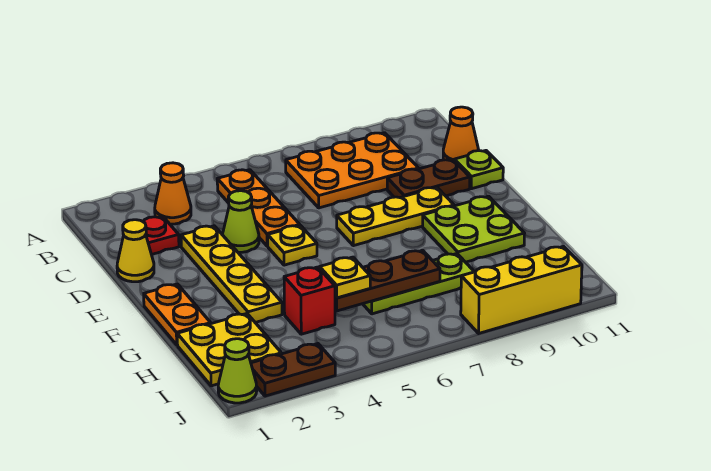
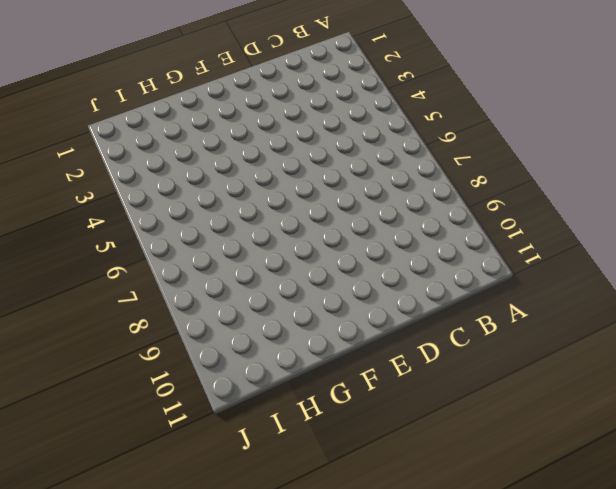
none -> orange 1x1 cone [155,163,191,224]
none -> orange 1x3 plate [217,170,300,246]
none -> orange 2x3 plate [286,133,419,208]

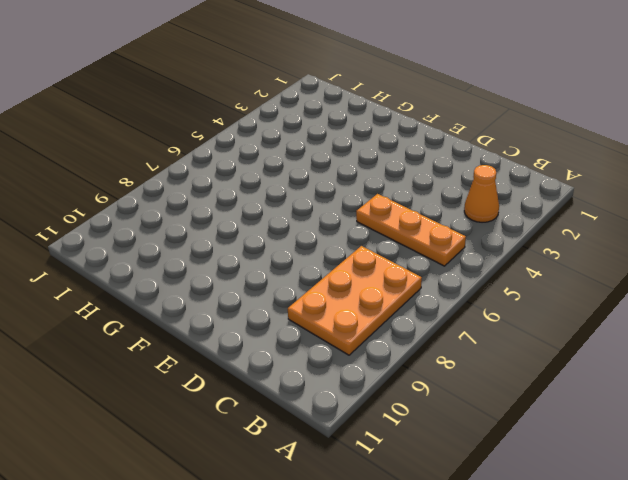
none -> red 1x1 plate [143,217,179,255]
none -> orange 1x1 cone [443,107,479,160]
none -> yellow 1x1 cone [117,220,154,282]

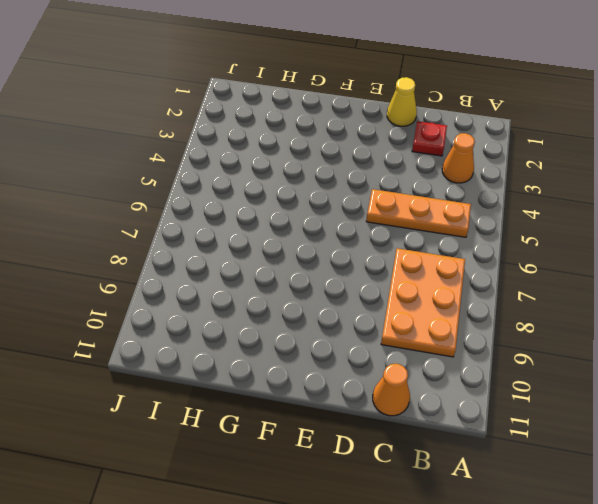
none -> yellow 1x4 plate [181,226,282,323]
none -> lime 1x1 cone [223,191,259,252]
none -> brown 1x2 plate [387,160,470,198]

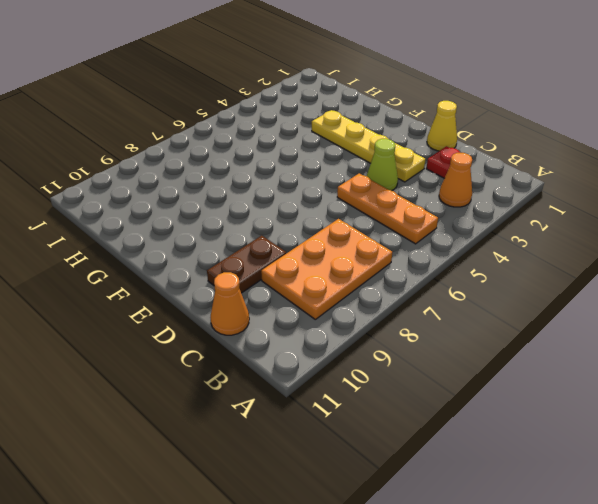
none -> lime 1x1 plate [454,151,503,189]
none -> yellow 1x1 plate [268,225,317,265]
none -> yellow 1x3 plate [337,187,454,246]

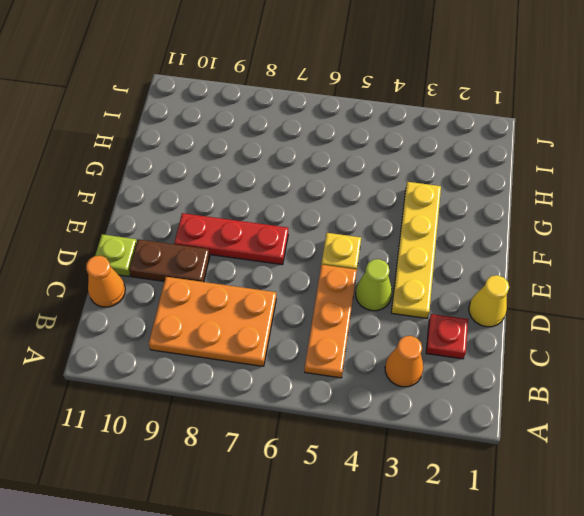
red 1x3 plate [174,213,288,265] -> yellow 1x3 plate [337,187,454,246]
none -> orange 1x2 plate [144,284,211,345]
none -> lime 2x2 plate [423,196,525,262]
none -> yellow 2x2 plate [177,314,281,386]

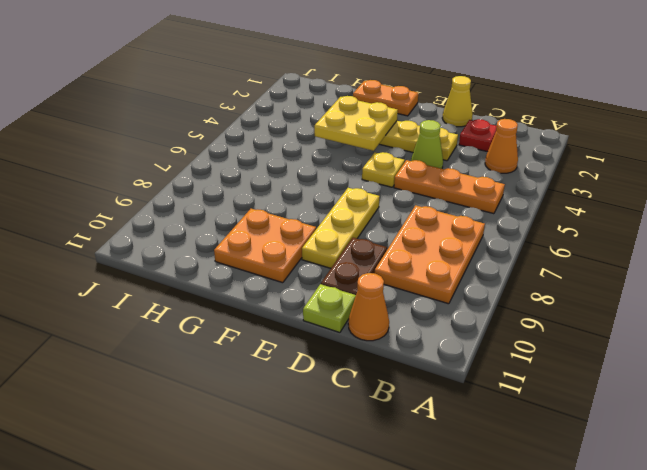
yellow 2x2 plate [314,96,398,151] -> yellow 2x2 plate moved to [177,314,281,386]
orange 2x2 plate [214,209,316,283] -> lime 2x2 plate [423,196,525,262]
none -> red 1x1 brick [284,267,335,334]
none -> lime 1x3 plate [363,254,474,314]
none -> lime 1x1 cone [218,339,257,403]

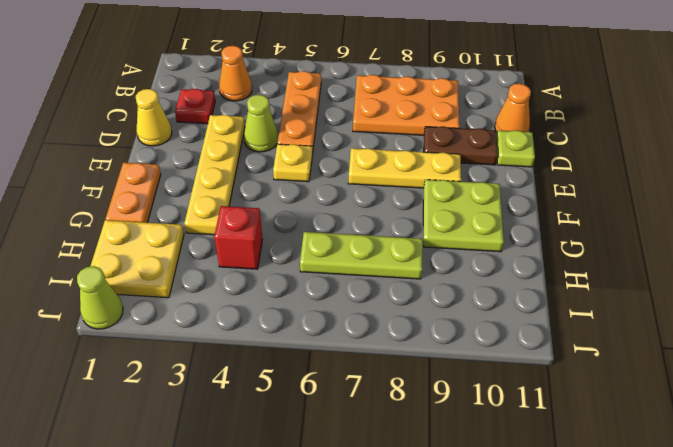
none -> brown 1x2 plate [251,344,335,396]
none -> yellow 1x3 brick [461,246,582,333]
none -> brown 1x3 plate [335,250,440,311]

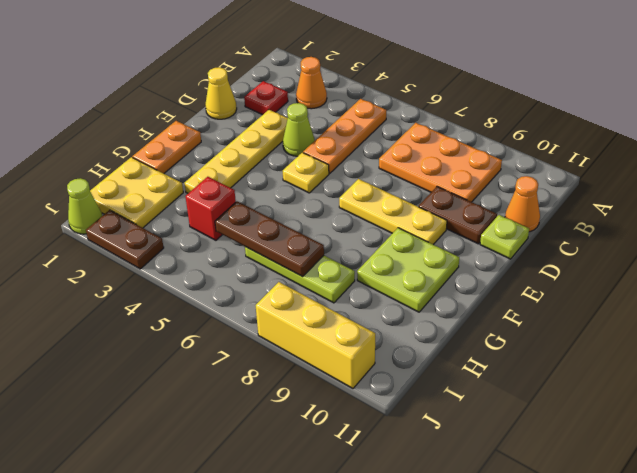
none -> yellow 1x1 plate [320,257,370,298]

